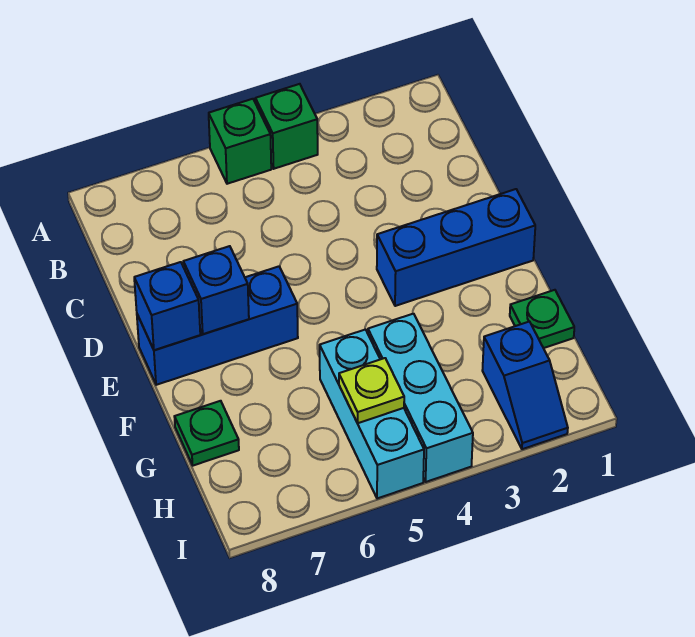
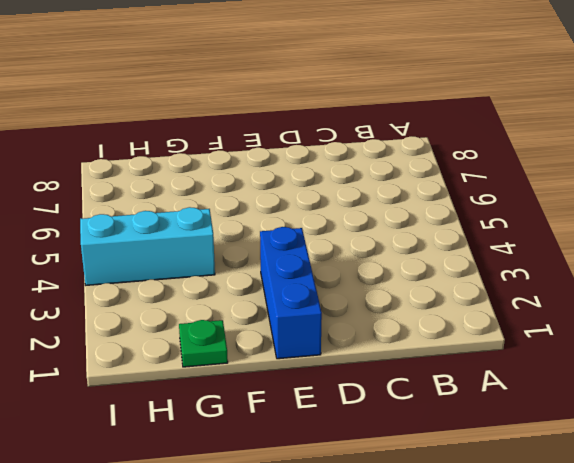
none -> green 1x1 brick [255,84,318,169]
none -> green 1x1 brick [209,99,271,184]
none -> blue 1x3 brick [137,266,298,385]

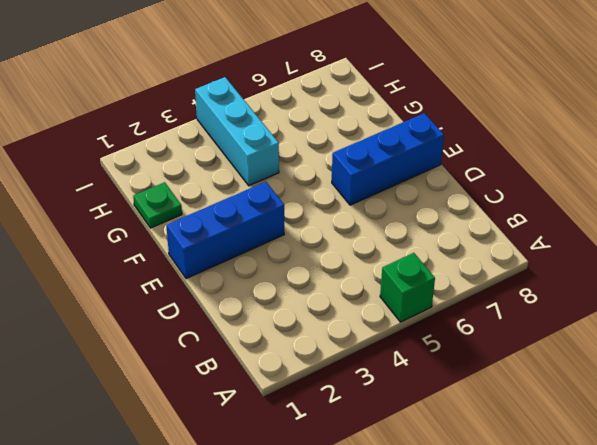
none -> green 1x1 brick [255,84,318,169]
none -> cyan 1x3 brick [320,329,424,499]
none -> green 1x1 plate [174,401,239,466]

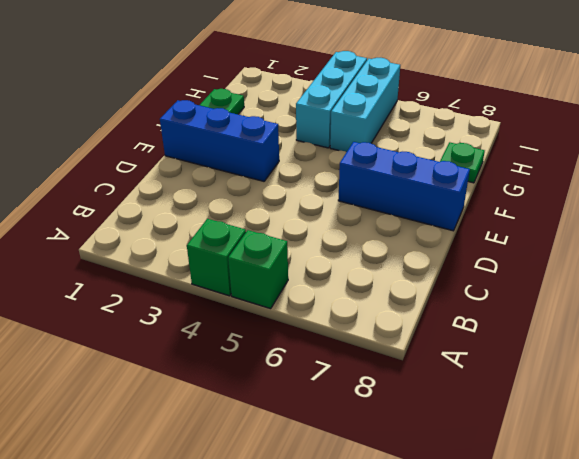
none -> blue 1x2 slope [482,322,568,449]
none -> blue 1x1 brick [183,246,249,334]
none -> blue 1x1 brick [134,262,200,350]

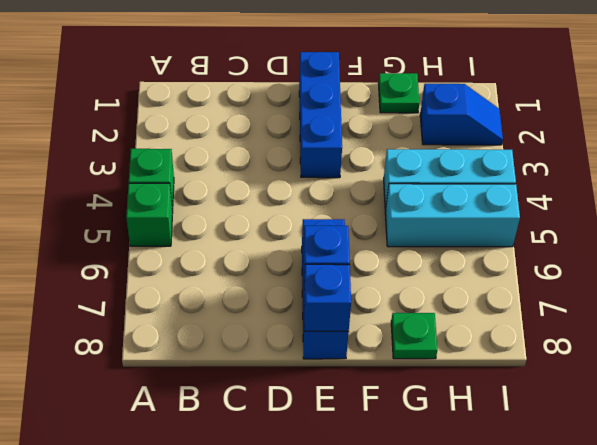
none -> lime 1x1 plate [339,358,404,423]

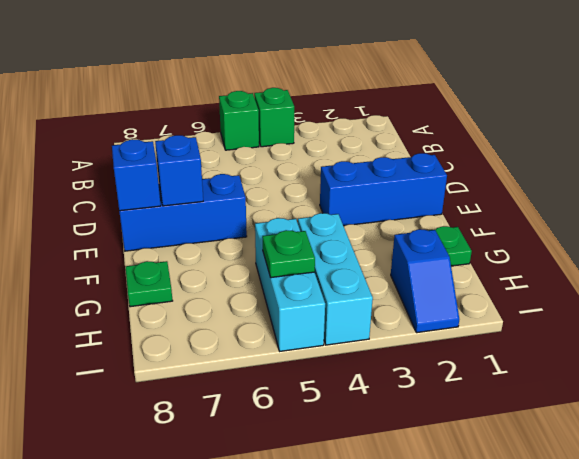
green 1x1 plate [262,230,315,278] -> lime 1x1 plate [339,358,404,423]

